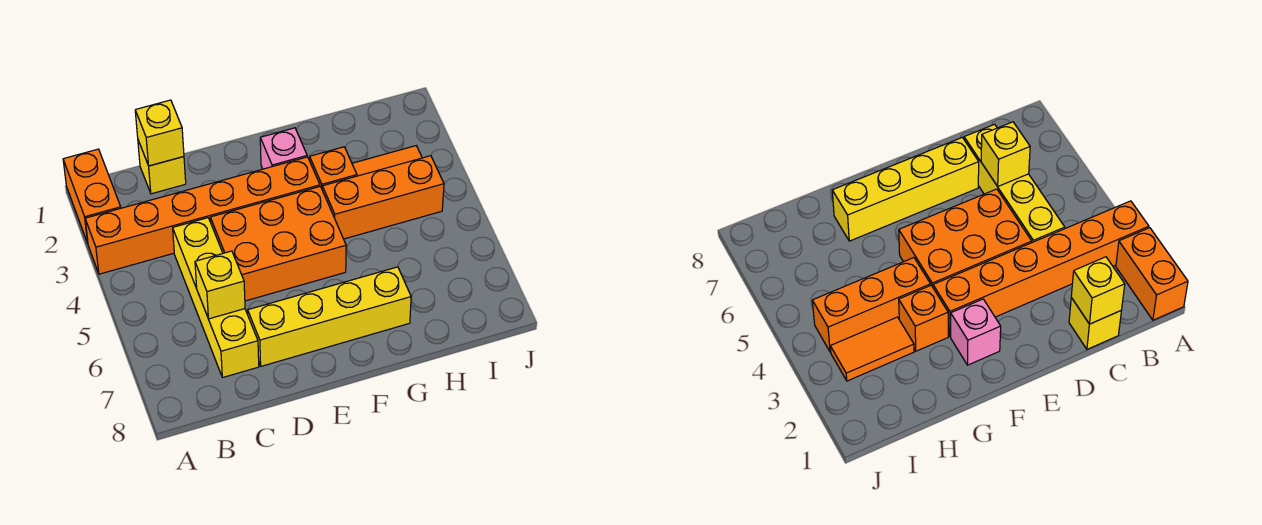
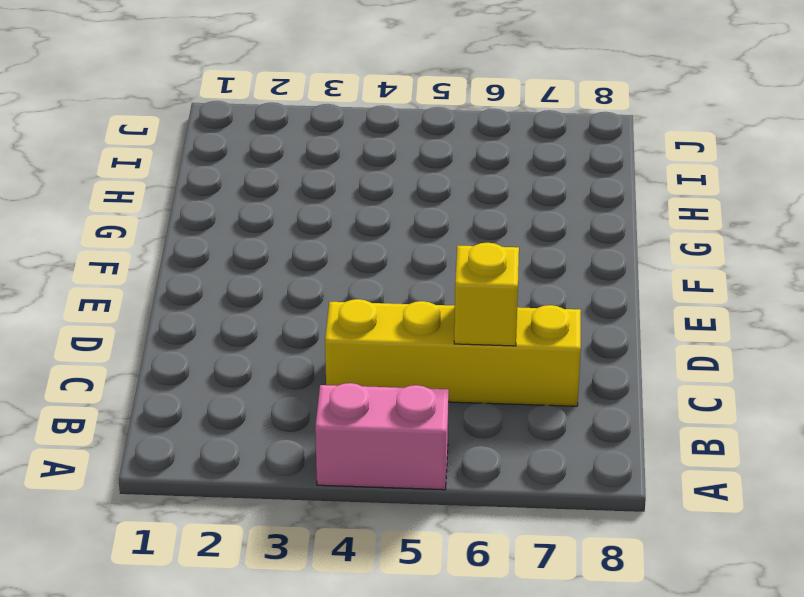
pink 1x2 brick [315,383,449,490] -> none
none -> orange 1x2 brick [63,149,121,243]
none -> orange 1x6 brick [85,157,320,274]
none -> yellow 1x1 brick [138,141,186,194]

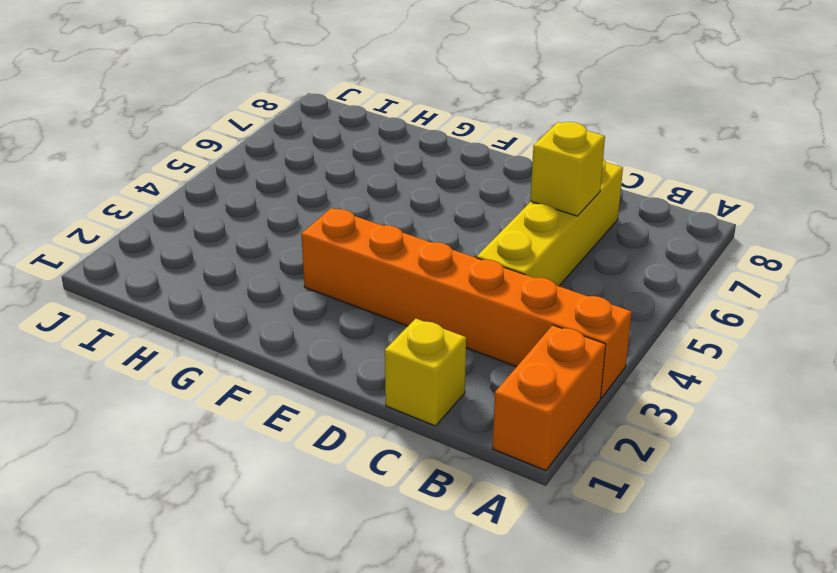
none -> orange 2x3 brick [210,186,346,301]
none -> yellow 1x4 brick [248,267,411,366]
none -> pink 1x1 brick [260,128,307,169]

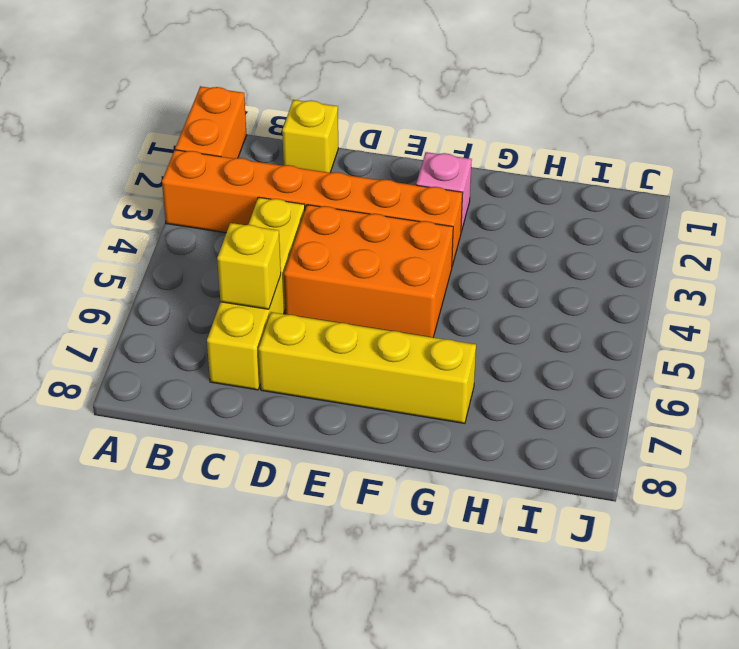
none -> orange 1x1 brick [310,147,357,188]
none -> orange 1x3 brick [322,156,444,239]
none -> orange 1x2 tile [352,146,422,176]

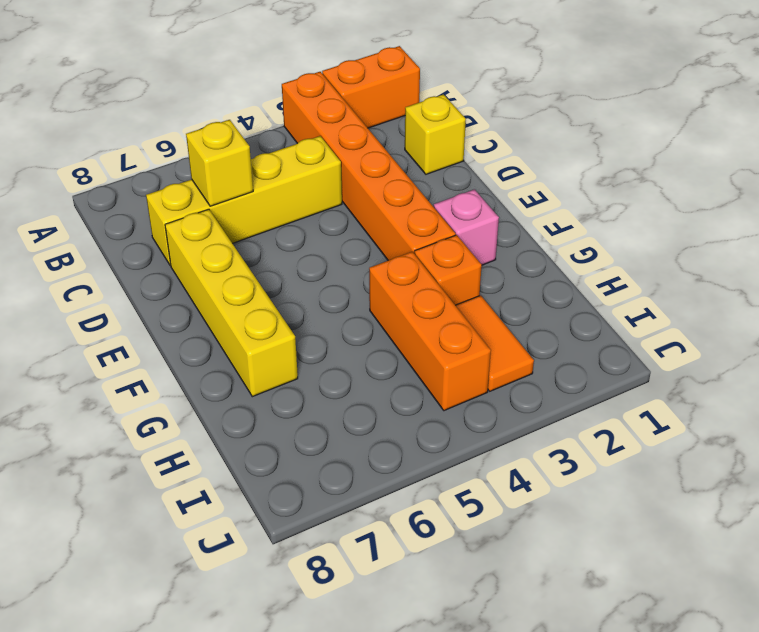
none -> orange 2x3 brick [210,186,346,301]
none -> yellow 1x1 brick [135,100,184,166]

